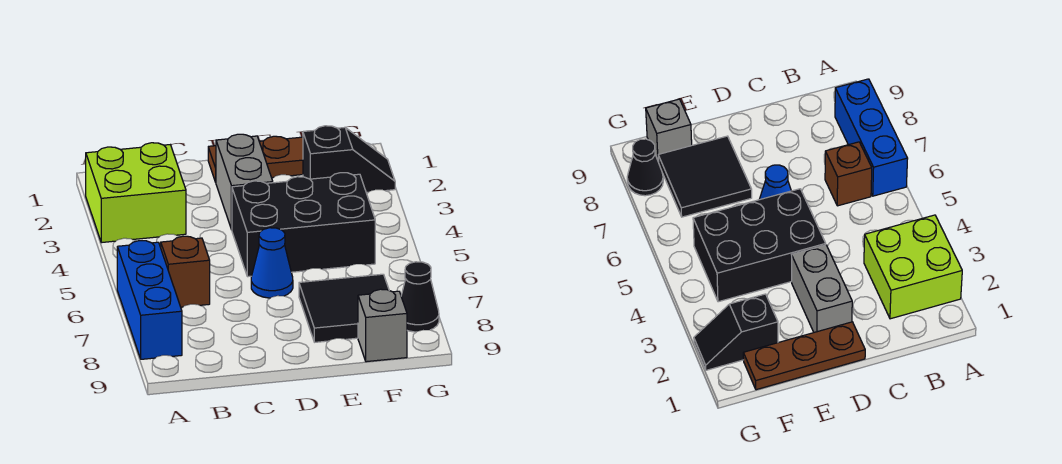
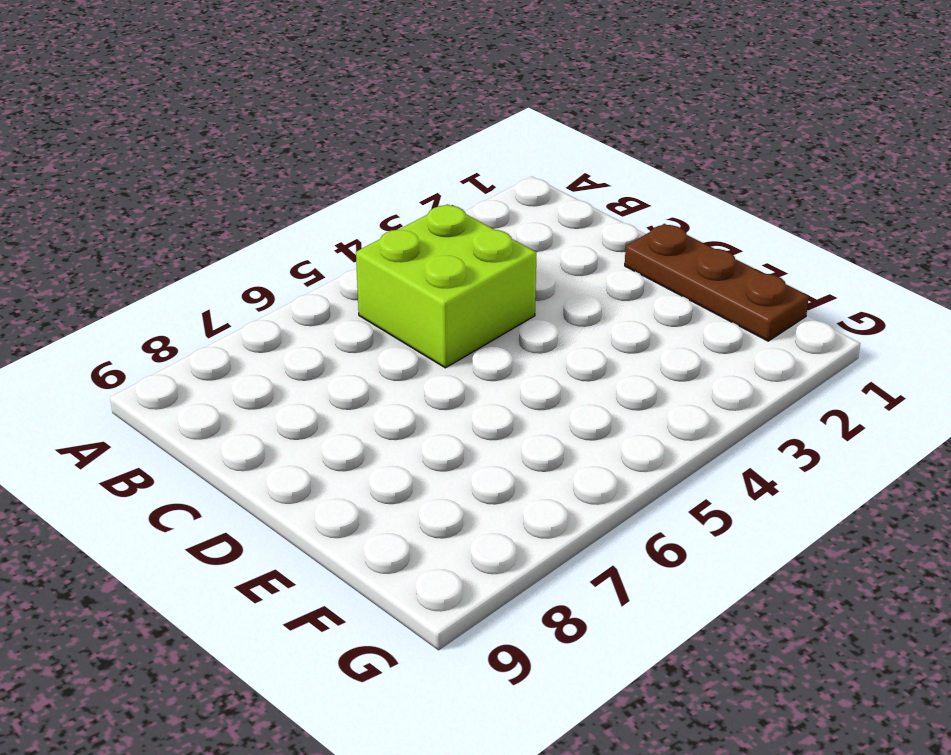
lime 2x2 brick [356,204,537,368] -> lime 2x2 brick moved to [86,143,186,243]
none -> blue 1x3 brick [117,241,182,359]
none -> brown 1x1 brick [161,236,210,307]

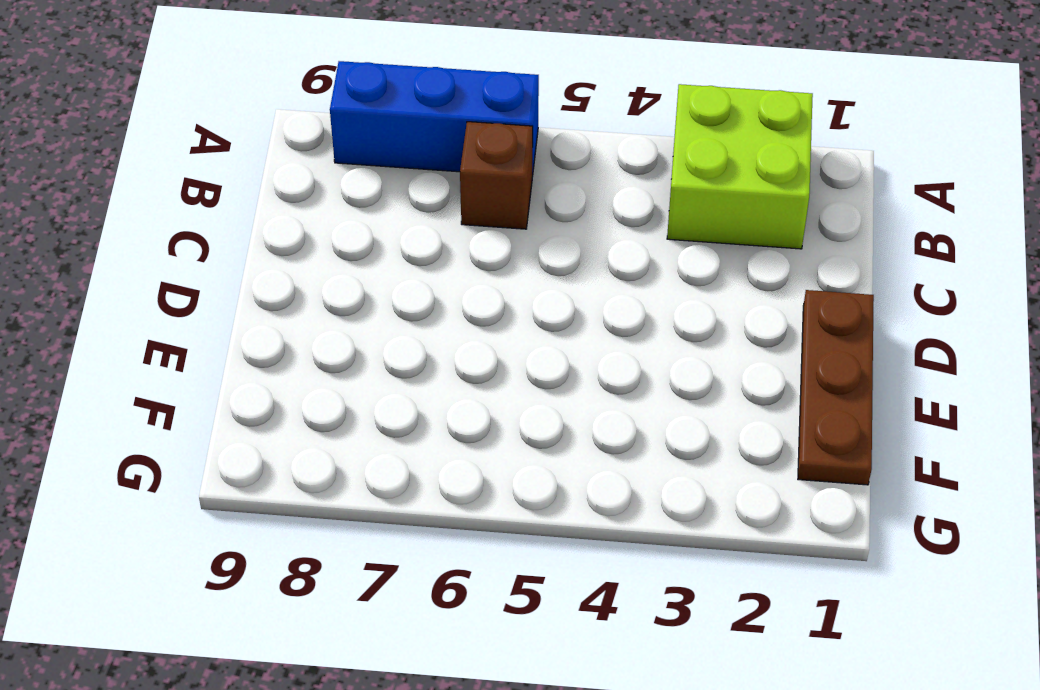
none -> grey 1x2 brick [216,134,273,230]
none -> black 2x3 brick [232,173,375,277]

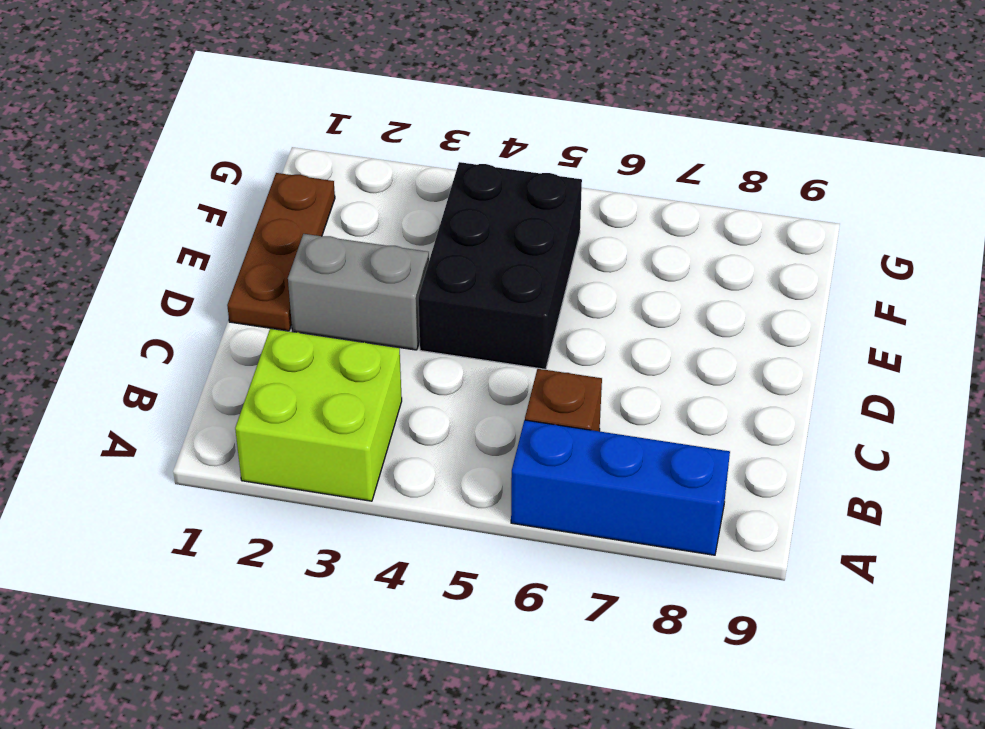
none -> blue 1x1 cone [251,228,293,298]
none -> black 2x2 tile [299,274,389,342]

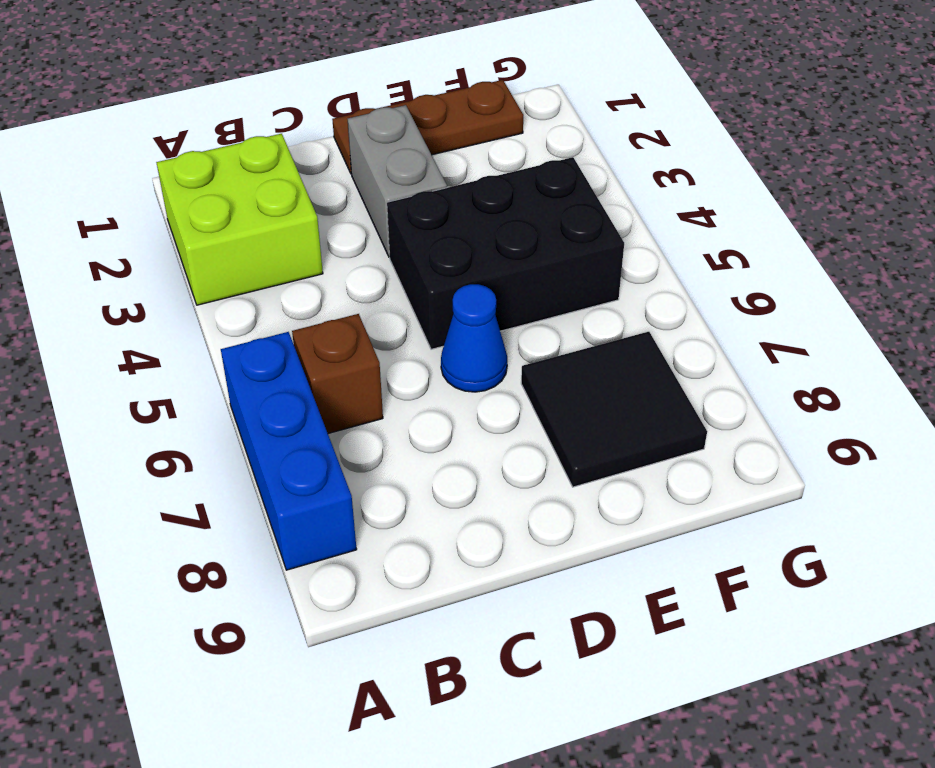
none -> black 1x2 slope [303,126,395,193]
none -> grey 1x1 brick [358,289,407,362]

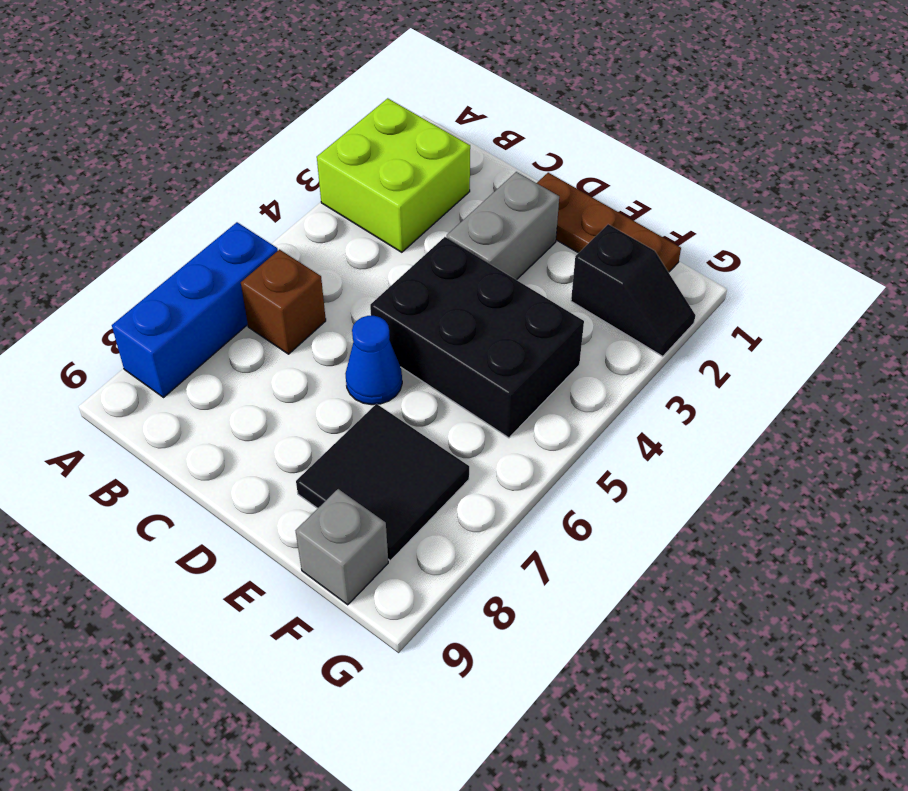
none -> black 1x1 cone [401,262,439,332]

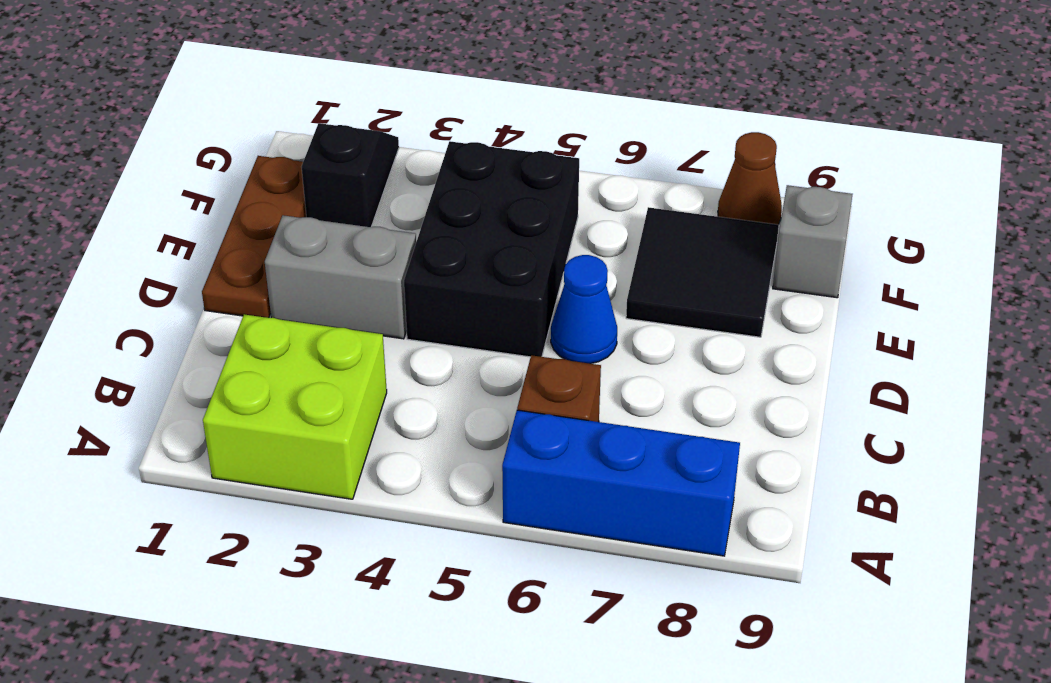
brown 1x1 cone [718,132,782,225] -> black 1x1 cone [401,262,439,332]

